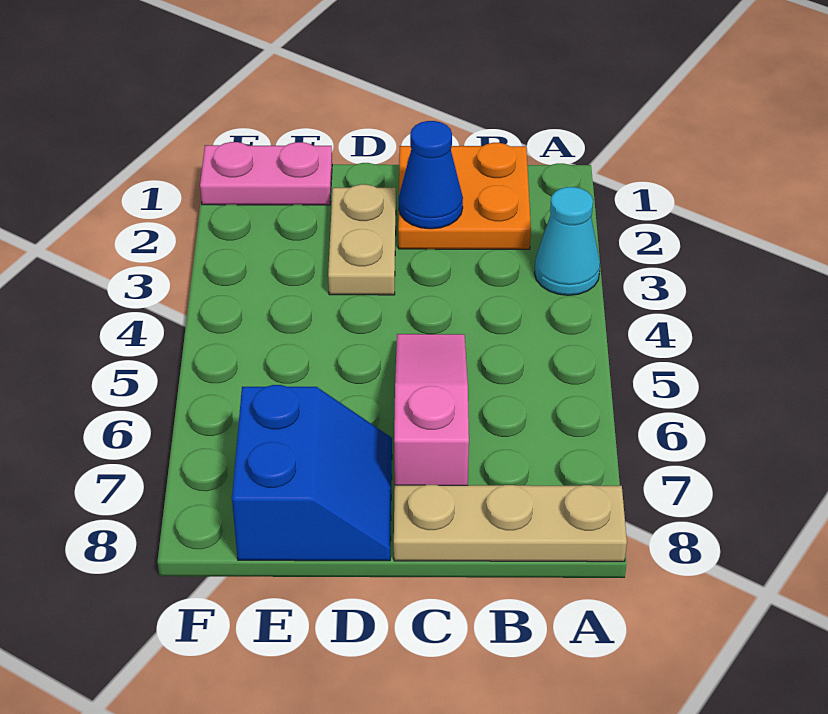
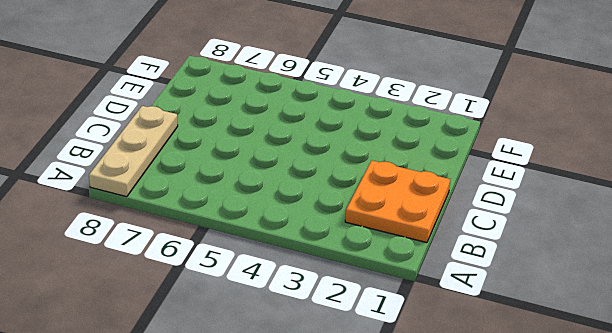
none -> cyan 1x1 cone [534,187,600,295]
none -> pink 1x3 slope [394,334,469,485]

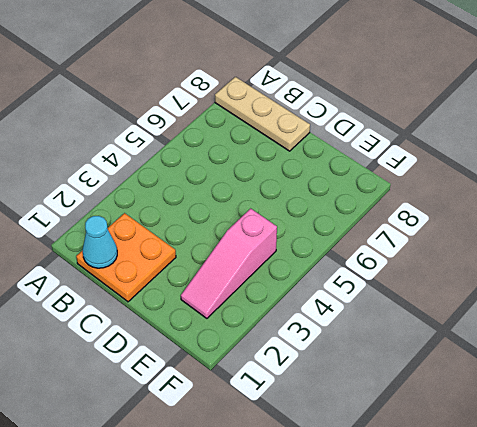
cyan 1x1 cone [83,216,117,268] -> cyan 1x1 cone moved to [534,187,600,295]
pink 1x3 slope [181,208,277,318] -> pink 1x3 slope moved to [394,334,469,485]
none -> tan 1x2 plate [328,184,396,295]
none -> blue 2x2 slope [232,385,392,561]

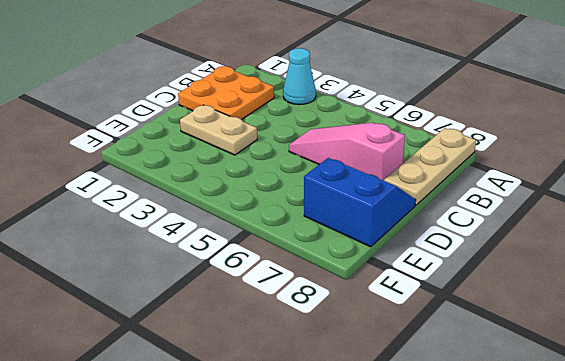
none -> pink 1x2 plate [200,142,332,205]
none -> blue 1x1 cone [399,121,463,229]

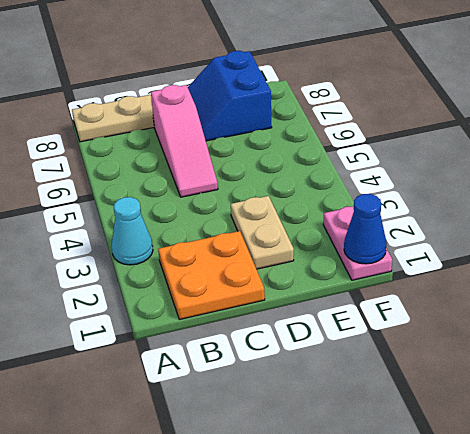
pink 1x2 plate [323,207,392,280] -> pink 1x2 plate turned to [200,142,332,205]
blue 1x1 cone [344,194,386,264] -> blue 1x1 cone moved to [399,121,463,229]

